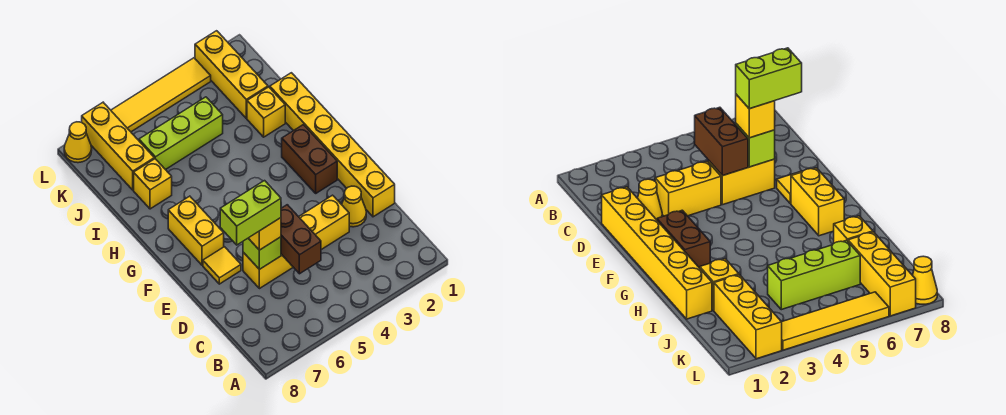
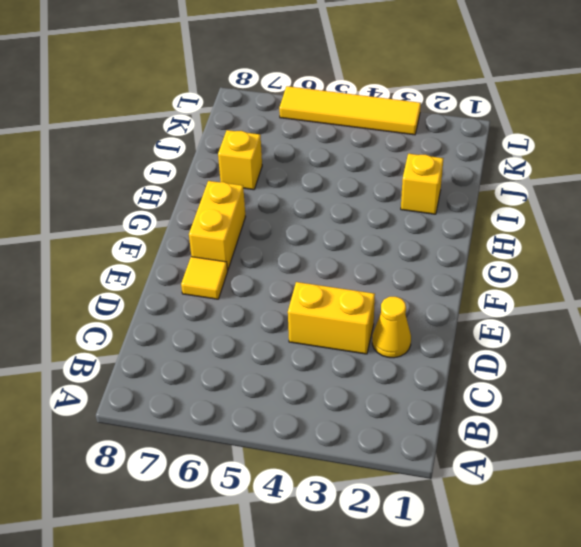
none -> yellow 1x6 brick [270,73,395,217]
none -> yellow 1x2 brick [243,252,293,289]
none -> brown 1x2 brick [282,125,337,193]

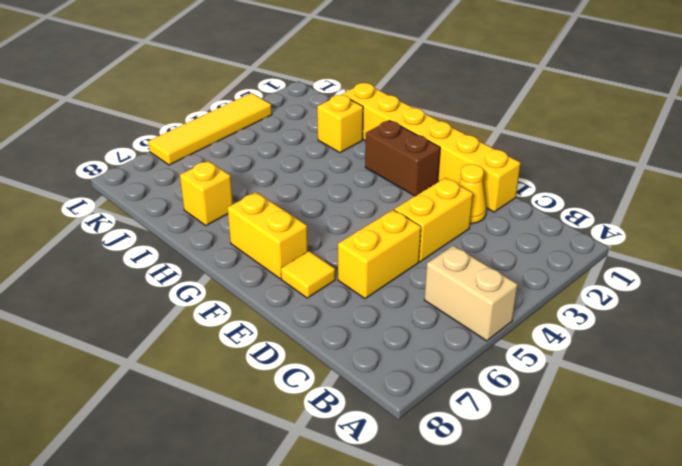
tan 1x2 brick [424,246,518,341] -> none
none -> yellow 1x3 brick [195,31,268,118]
none -> lime 1x3 brick [139,97,223,170]
none -> yellow 1x3 brick [82,102,154,190]

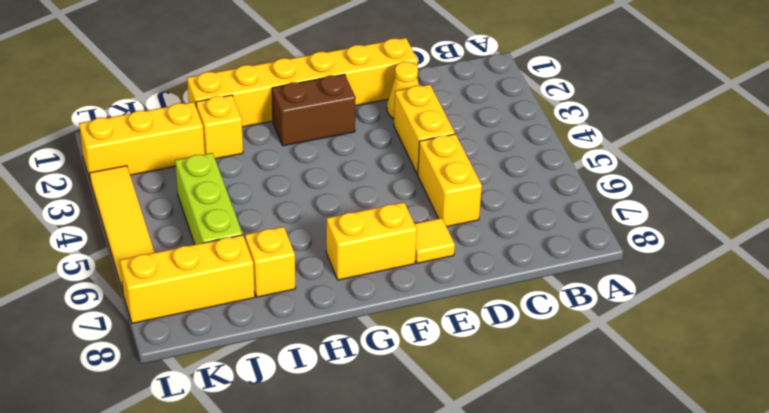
none -> yellow 1x1 cone [64,122,92,163]
none -> brown 1x2 brick [281,205,321,274]
none -> lime 1x1 brick [243,237,281,269]

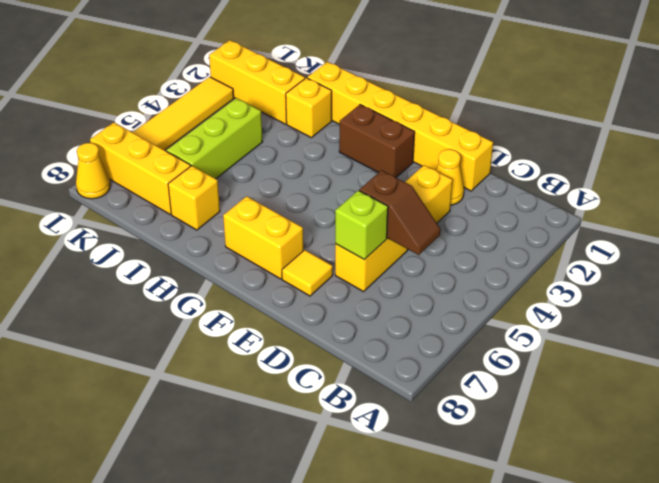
brown 1x2 slope [359,170,441,255] -> brown 1x2 brick [281,205,321,274]
none -> yellow 1x1 brick [249,218,281,250]
none -> lime 1x2 brick [220,181,281,245]

